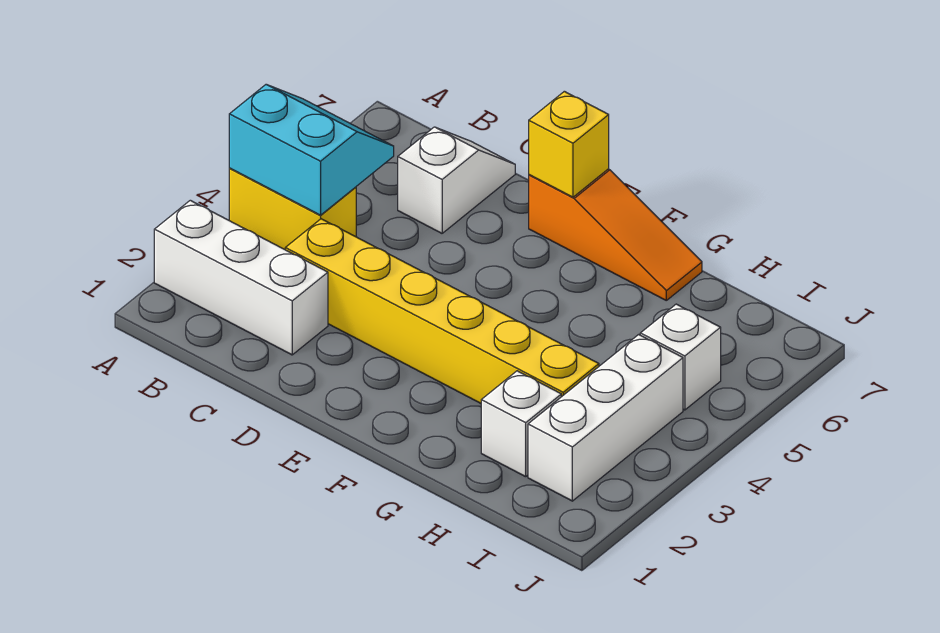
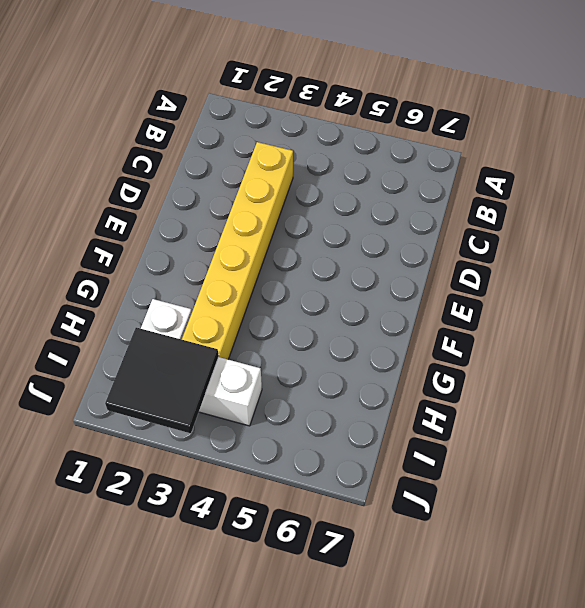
black 2x2 tile [105,328,219,433] -> none
none -> white 1x3 brick [154,200,328,355]
none -> yellow 1x2 brick [229,168,356,249]

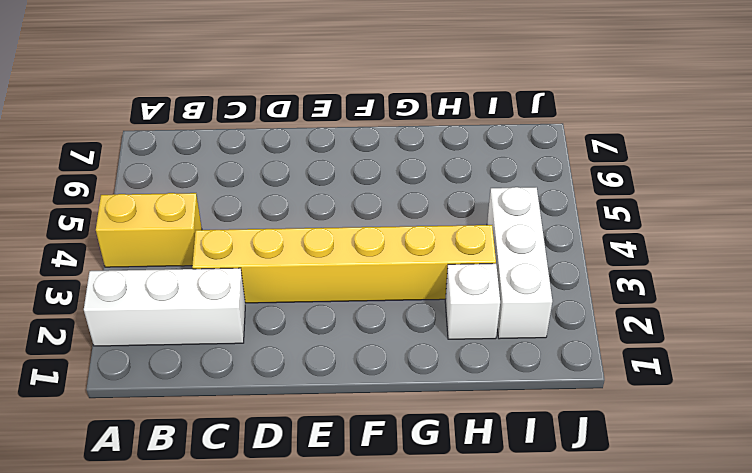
none -> white 1x2 slope [398,127,515,233]
none -> orange 1x3 slope [529,169,702,300]

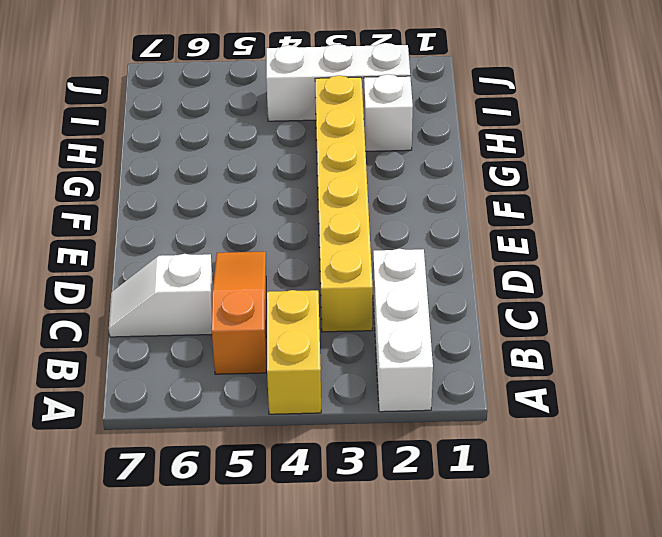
orange 1x3 slope [212,252,266,374] -> orange 1x3 slope moved to [529,169,702,300]
none -> white 1x1 brick [640,304,721,410]
none -> cyan 2x2 slope [229,85,394,215]

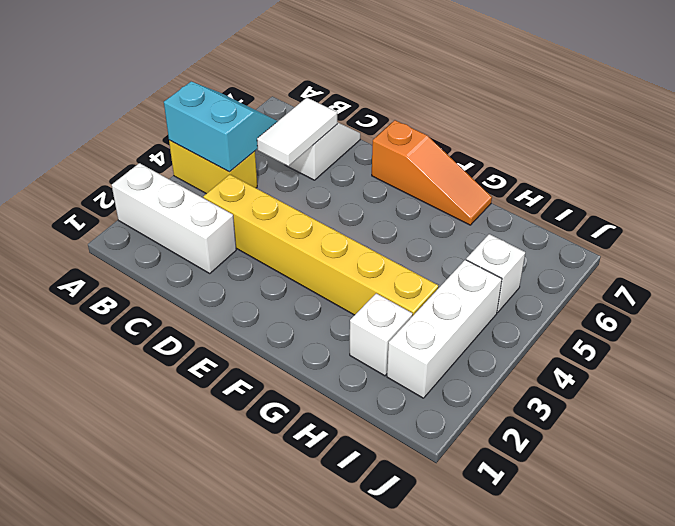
white 1x2 tile [257,98,337,166] -> none
none -> yellow 1x1 brick [529,91,609,197]

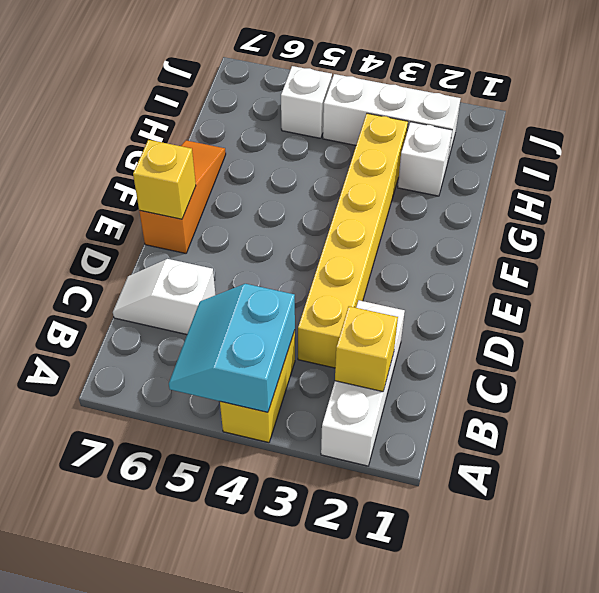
yellow 1x1 brick [335,306,398,392] -> none

